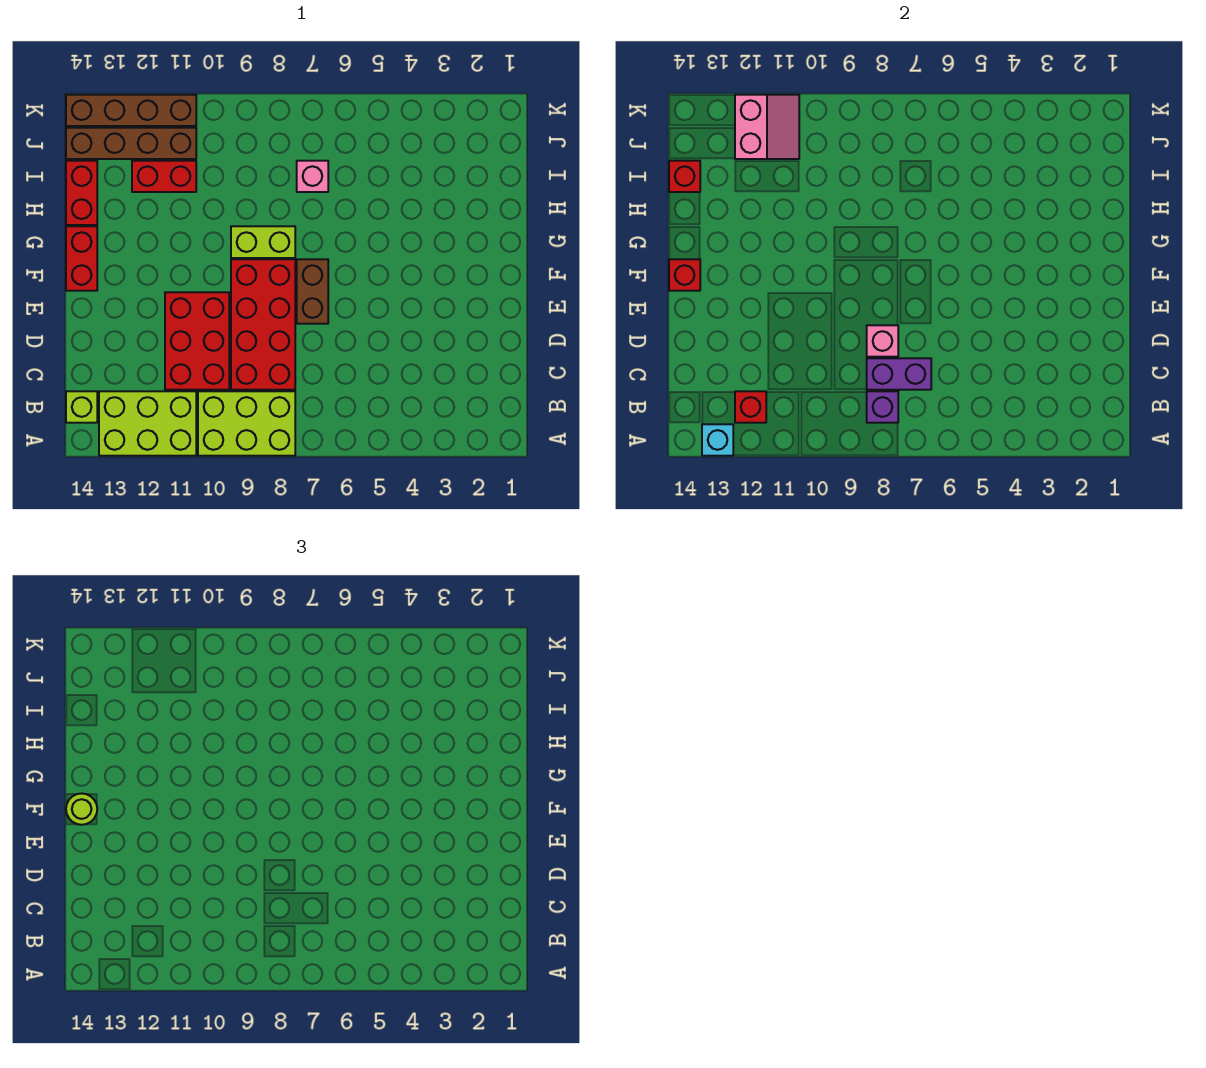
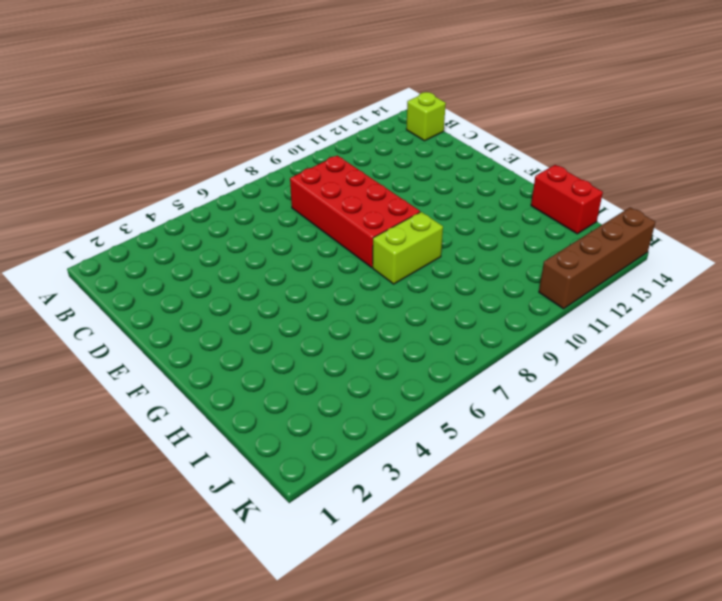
none -> lime 2x3 brick [198,391,295,456]
none -> lime 2x3 brick [99,391,196,456]
none -> red 2x3 brick [165,292,229,390]

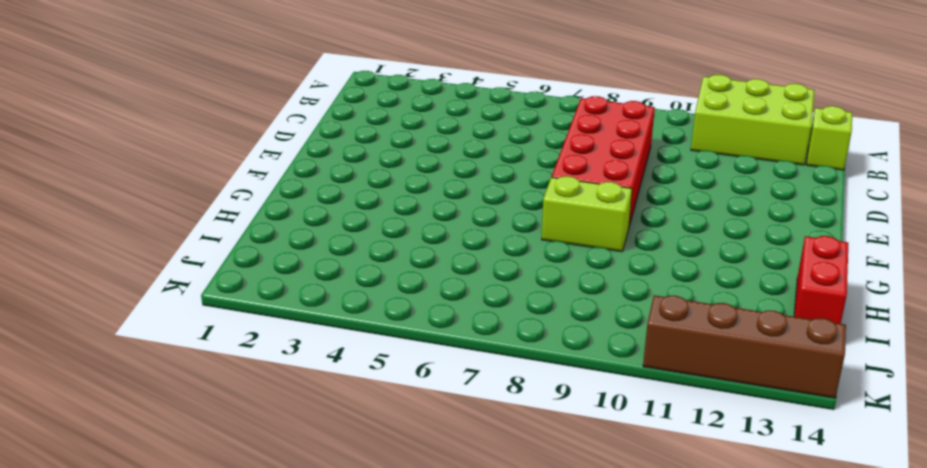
none -> lime 2x3 brick [198,391,295,456]
none -> red 2x3 brick [165,292,229,390]
none -> brown 1x2 brick [297,259,328,324]

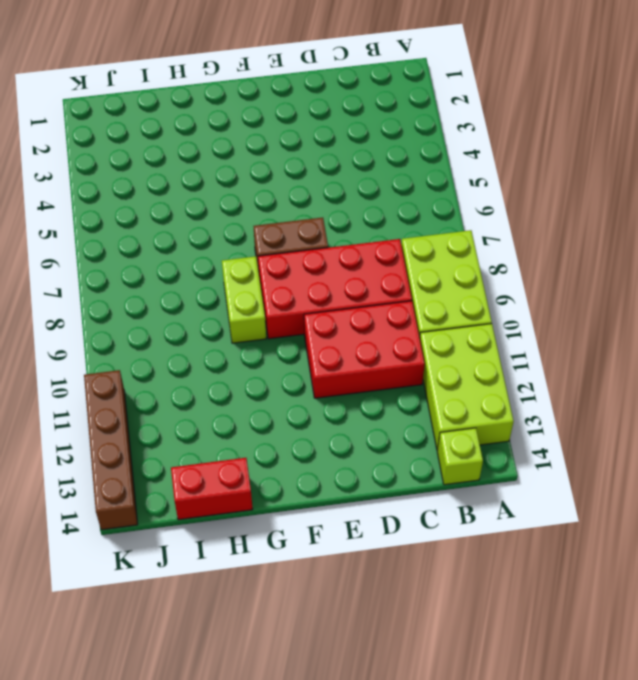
none -> red 1x2 brick [66,226,97,291]
none -> pink 1x1 brick [297,161,328,192]
none -> red 1x2 brick [132,161,196,192]

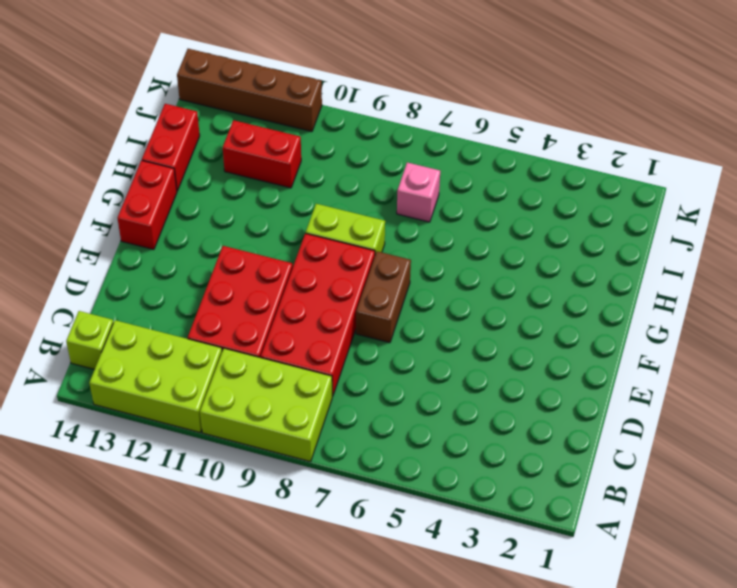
none -> brown 1x4 brick [66,128,196,159]
none -> cyan 1x1 brick [702,424,733,456]
none -> purple 1x1 brick [867,391,898,423]

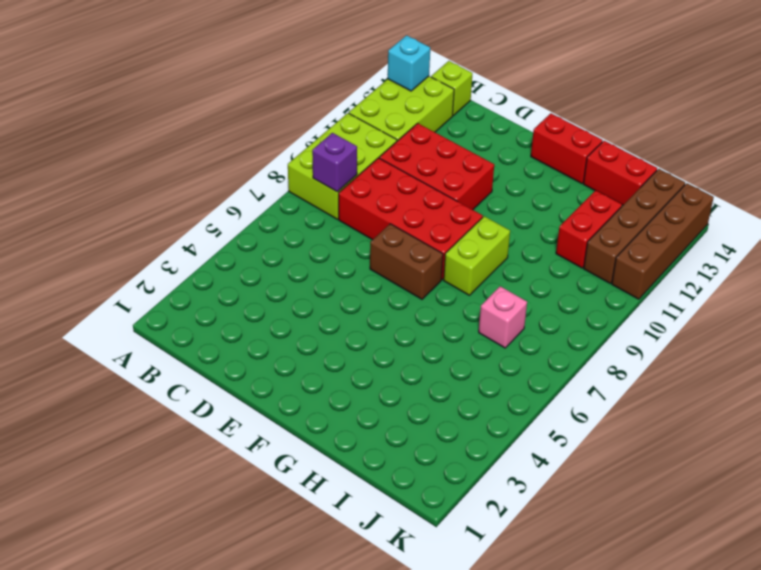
none -> red 1x1 brick [735,391,766,423]
none -> purple 1x2 brick [867,358,931,390]
none -> pink 1x1 brick [867,325,898,357]

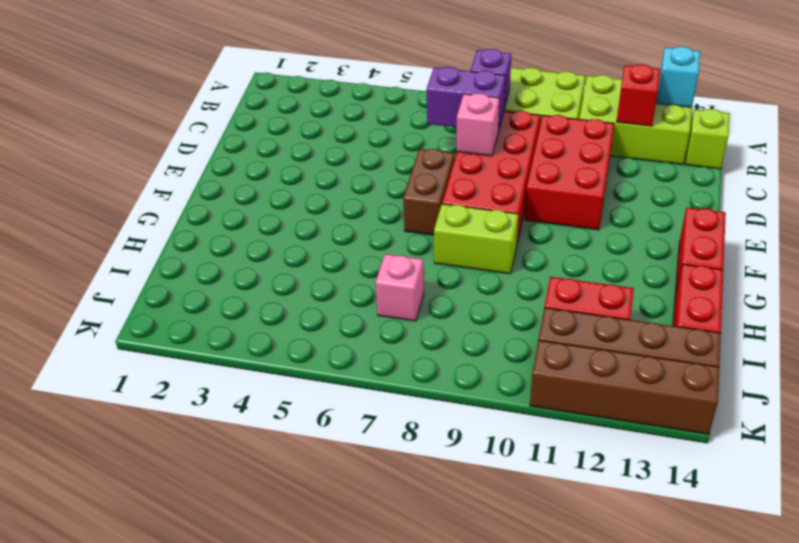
none -> red 1x1 brick [669,259,700,291]
none -> red 1x1 brick [669,161,700,192]
none -> pink 2x2 slope [735,95,799,159]

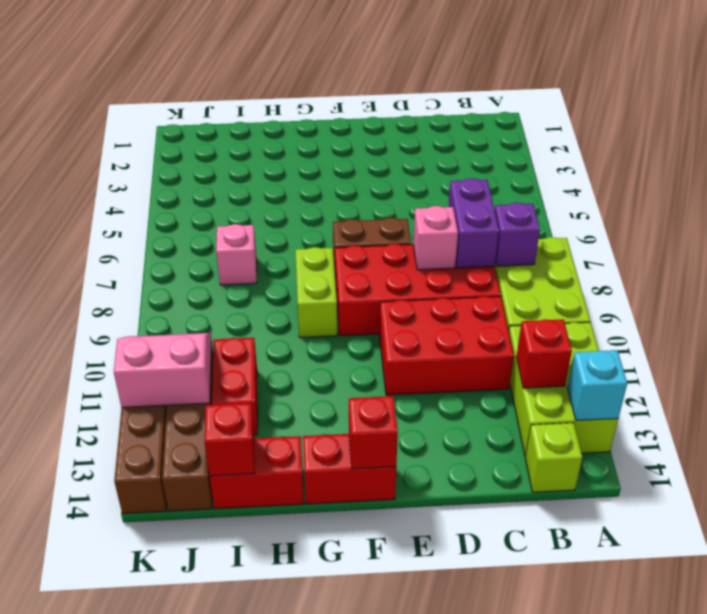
none -> lime 1x1 round brick [66,793,97,825]

